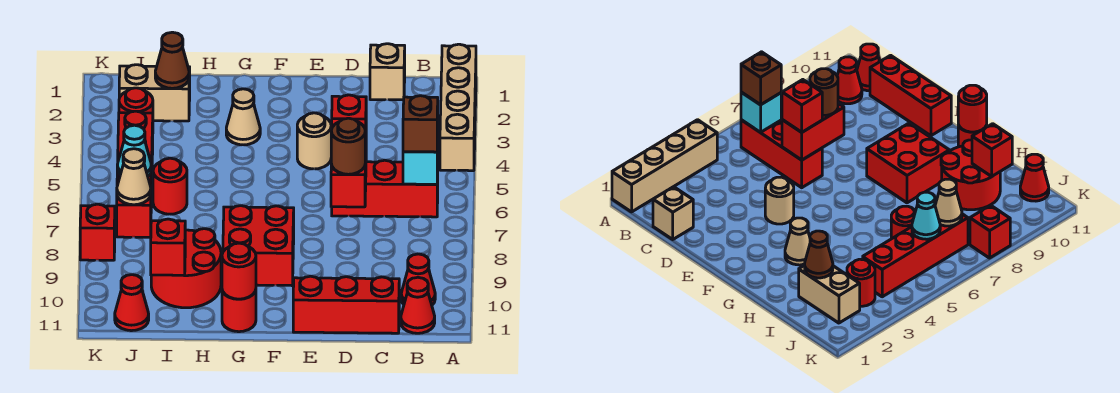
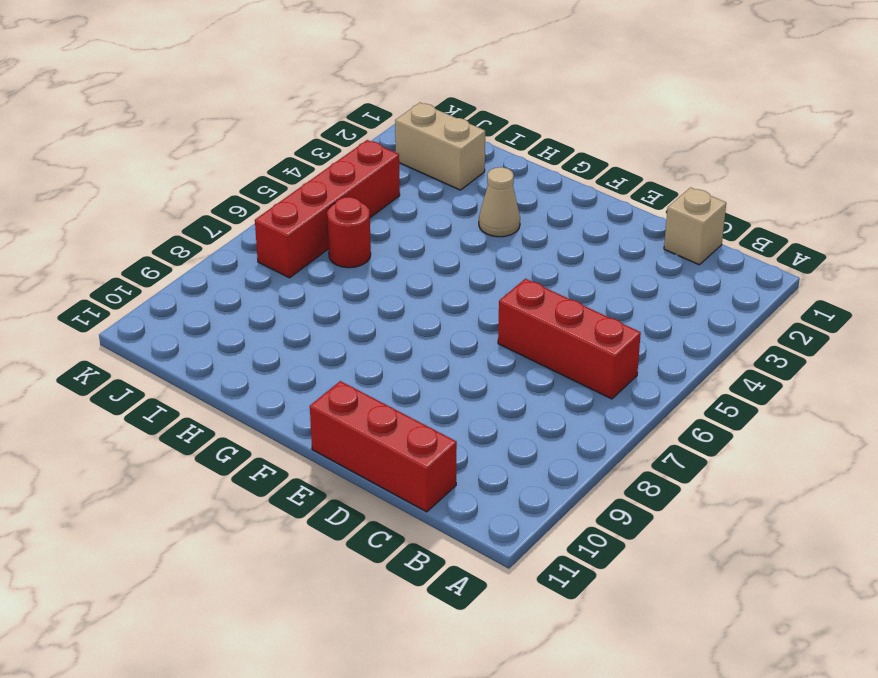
none -> tan 1x4 brick [440,44,476,171]
none -> red 1x1 cone [401,254,435,305]
none -> red 1x1 cone [401,277,435,333]

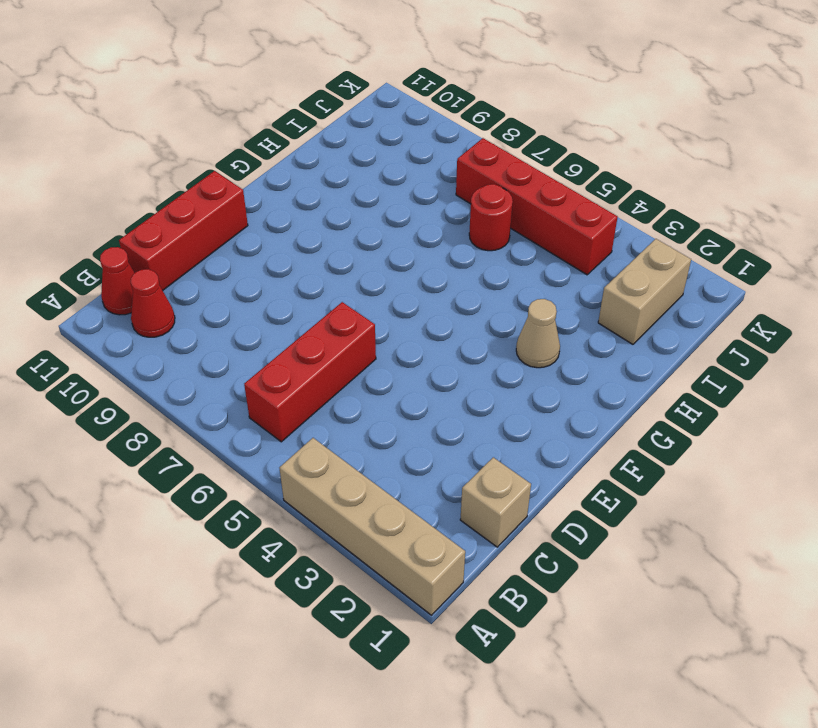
none -> tan 1x1 round brick [297,113,331,169]
none -> red 2x2 brick [223,206,294,286]
none -> red 1x1 round brick [222,290,256,332]

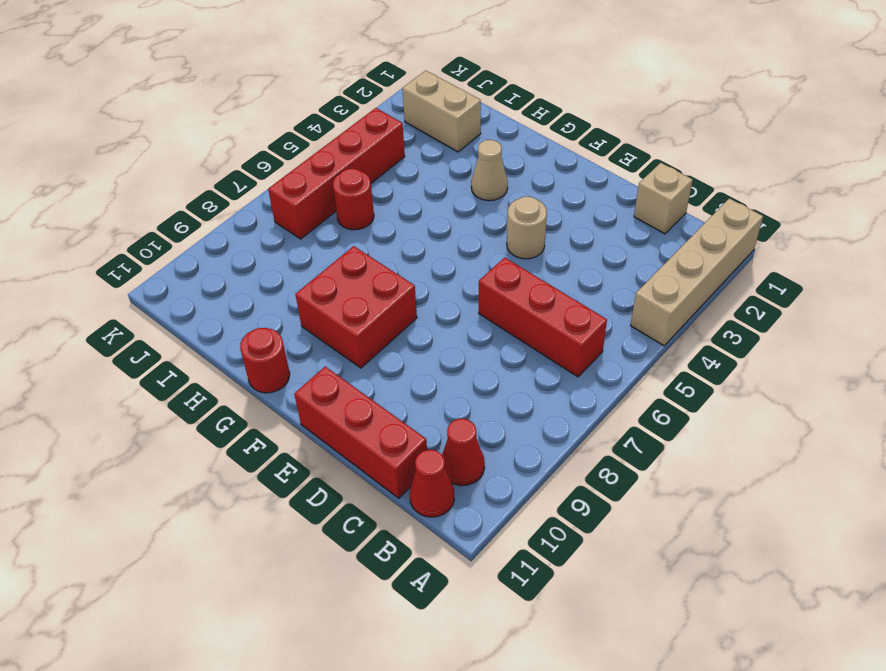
none -> red 2x2 round brick [151,229,221,308]
none -> red 1x1 round brick [119,88,153,113]
none -> red 1x1 cone [115,275,149,331]

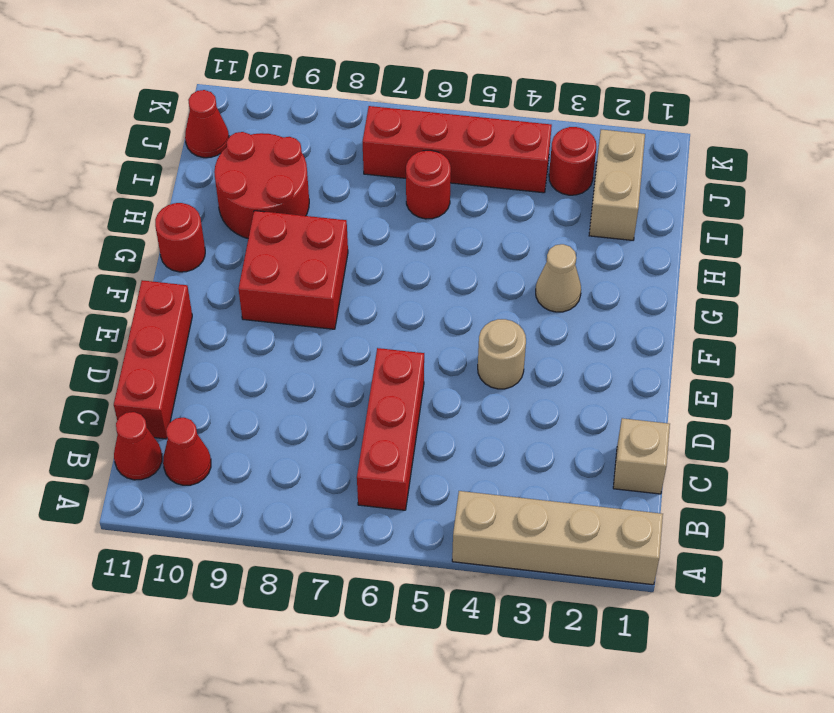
none -> red 1x1 brick [80,204,115,260]
none -> cyan 1x1 brick [403,139,438,184]
none -> red 1x2 brick [331,151,366,207]

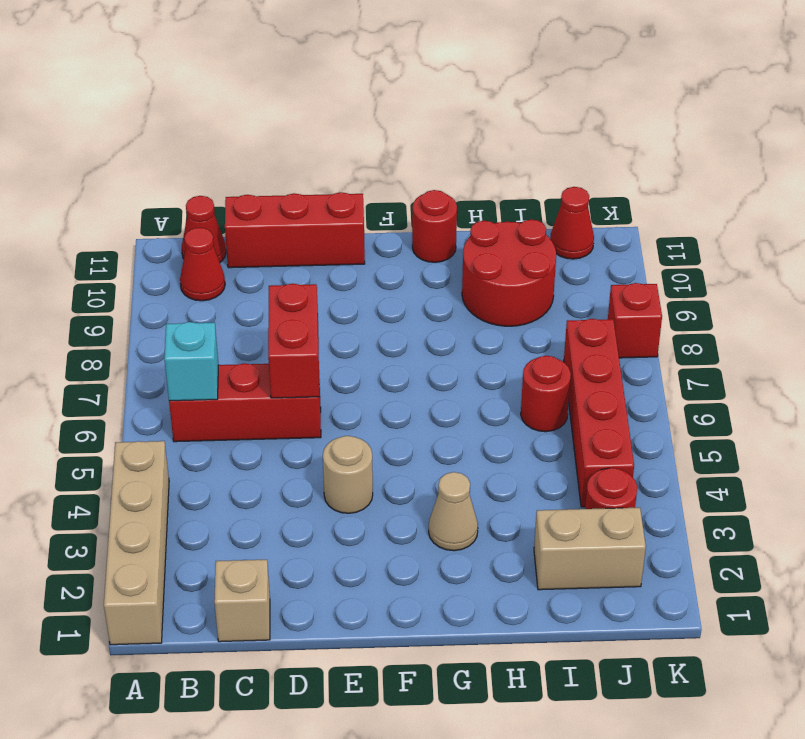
none -> red 2x2 brick [223,206,294,286]
none -> red 1x1 round brick [222,243,256,299]
none -> brown 1x1 cone [155,32,189,88]

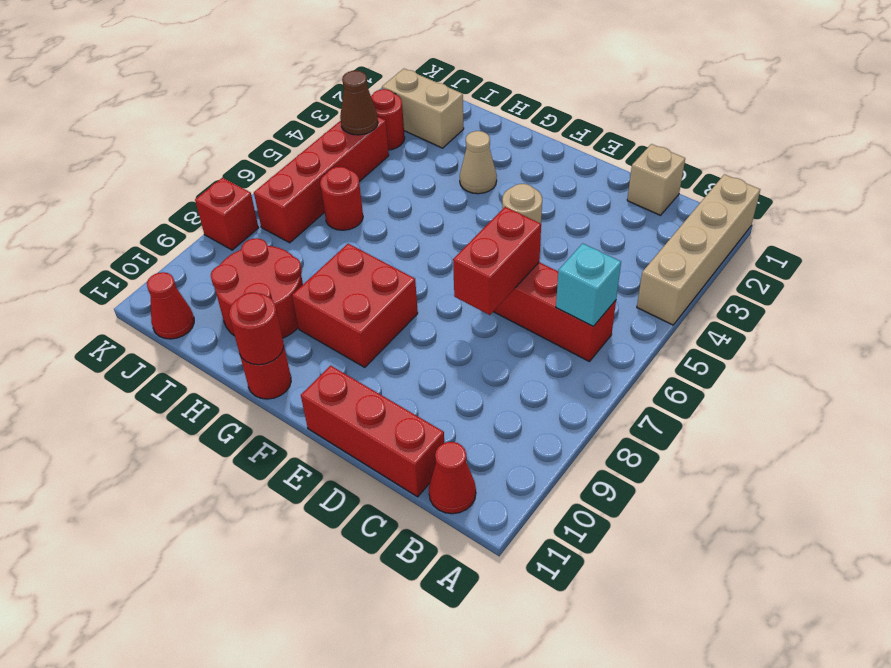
brown 1x1 cone [340,71,378,135] -> brown 1x1 cone moved to [155,32,189,88]
none -> red 1x1 cone [401,254,435,305]
none -> red 1x1 brick [151,219,185,275]
none -> cyan 1x1 cone [117,125,151,176]

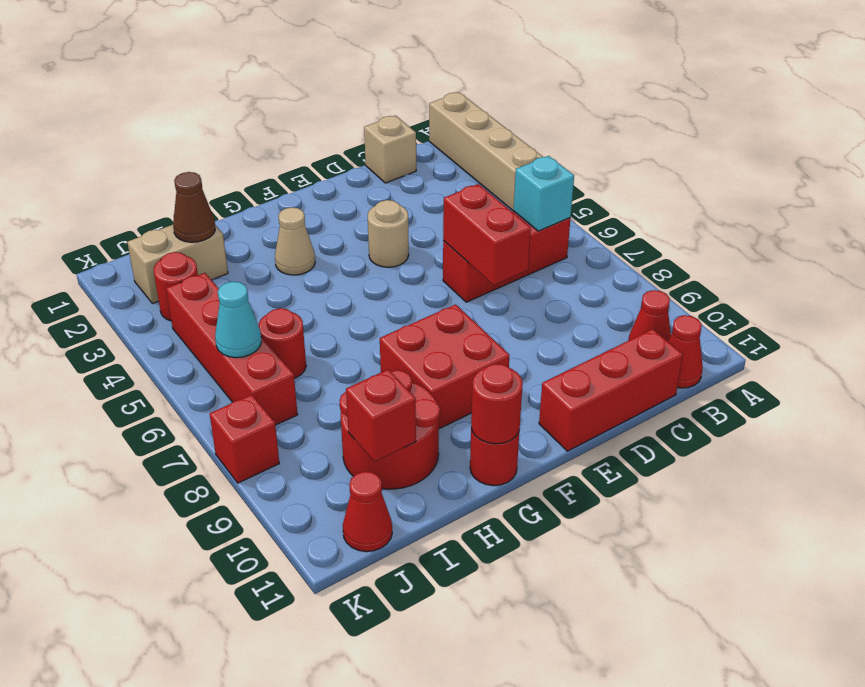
none -> tan 1x1 cone [117,149,151,205]
none -> brown 1x1 brick [403,96,438,152]
none -> red 1x1 brick [332,95,366,151]

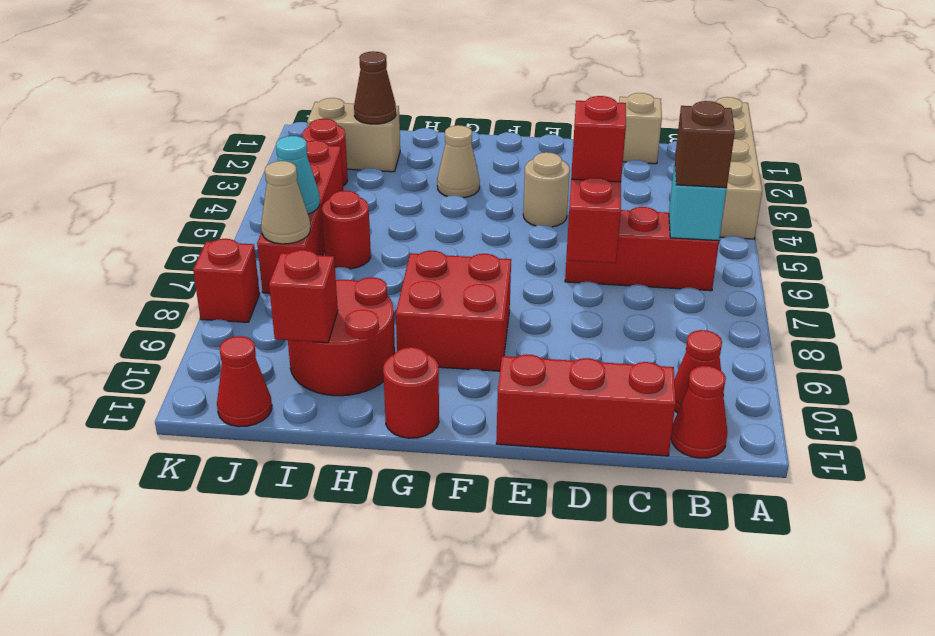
none -> red 1x1 round brick [222,243,256,299]
none -> brown 1x1 round brick [331,118,365,174]

